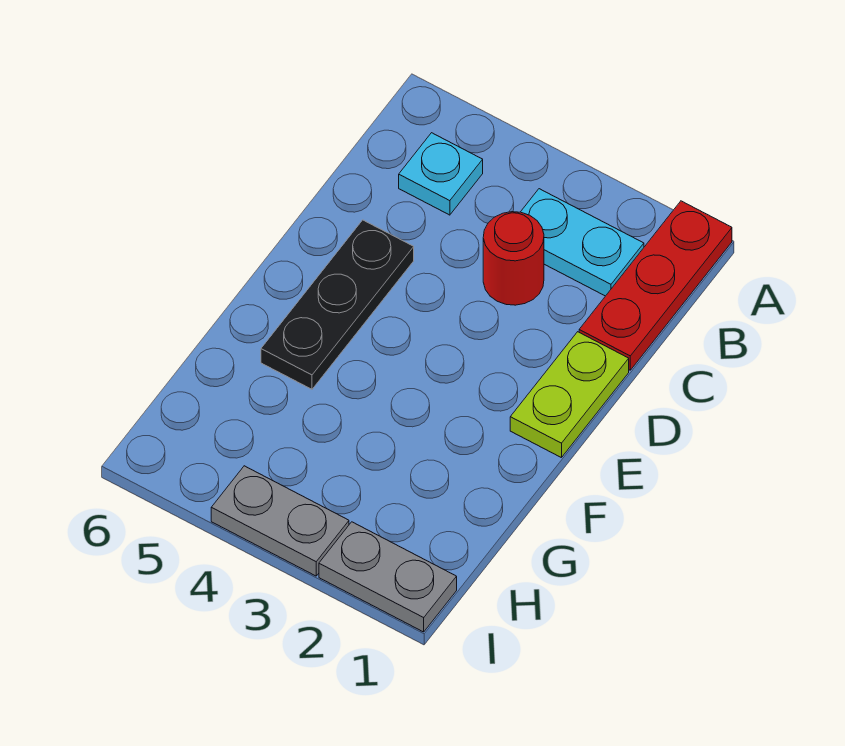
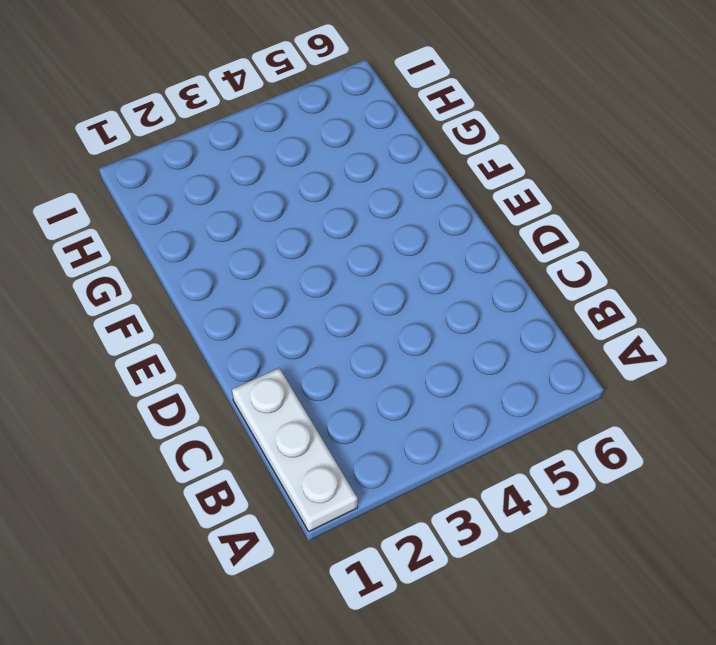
white 1x3 plate [232,368,358,531] -> red 1x3 plate [579,201,732,370]
none -> cyan 1x2 plate [521,189,644,296]
none -> cyan 1x1 plate [399,133,483,215]

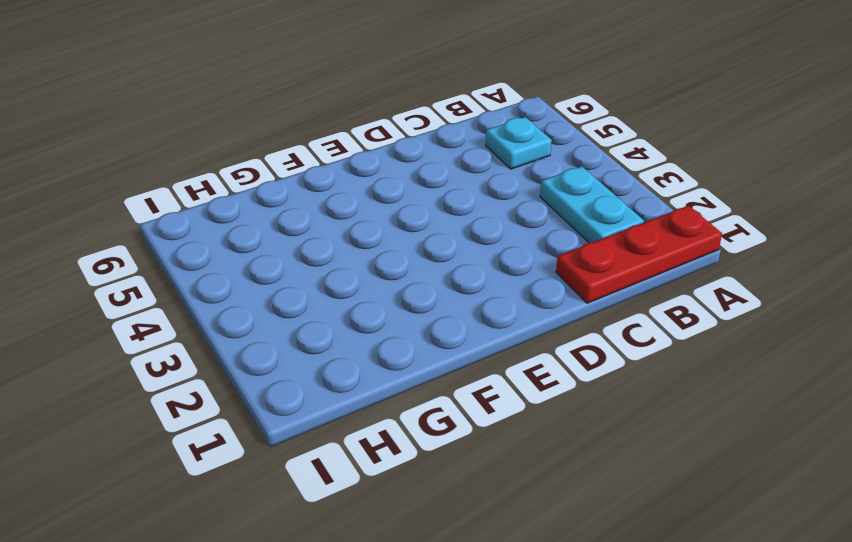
none -> red 1x1 round brick [483,212,544,305]
none -> lime 1x2 plate [510,332,629,458]

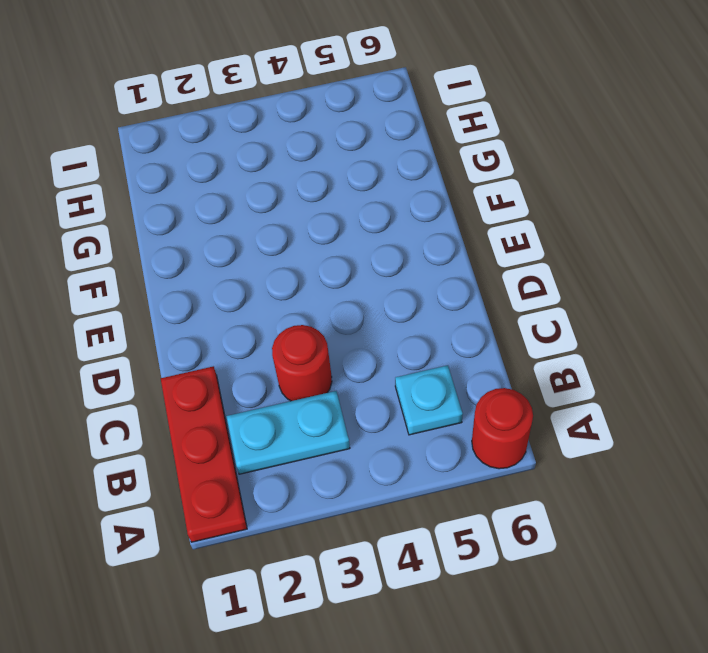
red 1x1 round brick [472,388,533,469] -> none
none -> lime 1x2 plate [510,332,629,458]
none -> black 1x3 plate [261,220,414,389]

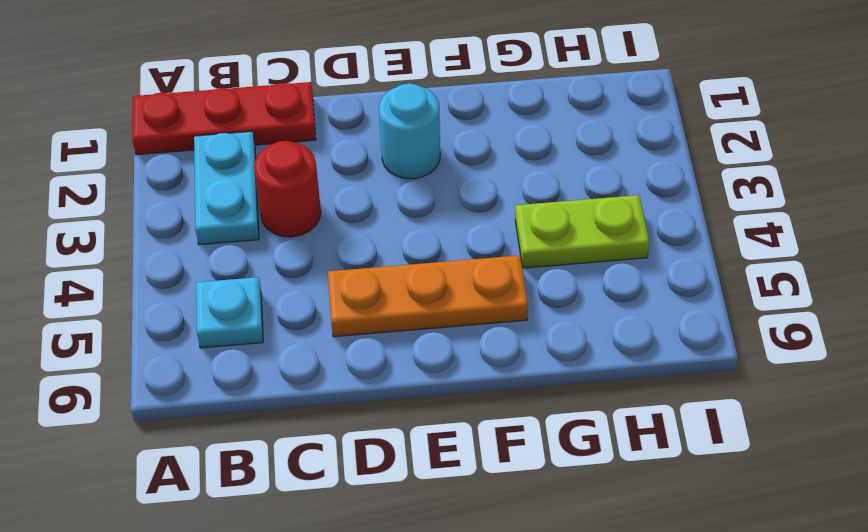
orange 1x3 plate [328,255,528,337] -> black 1x3 plate [261,220,414,389]
cyan 1x1 round brick [379,84,440,179] -> none
lime 1x2 plate [515,195,649,268] -> lime 1x2 plate moved to [510,332,629,458]
none -> grey 1x2 plate [319,522,457,632]
none -> grey 1x2 plate [211,466,349,576]

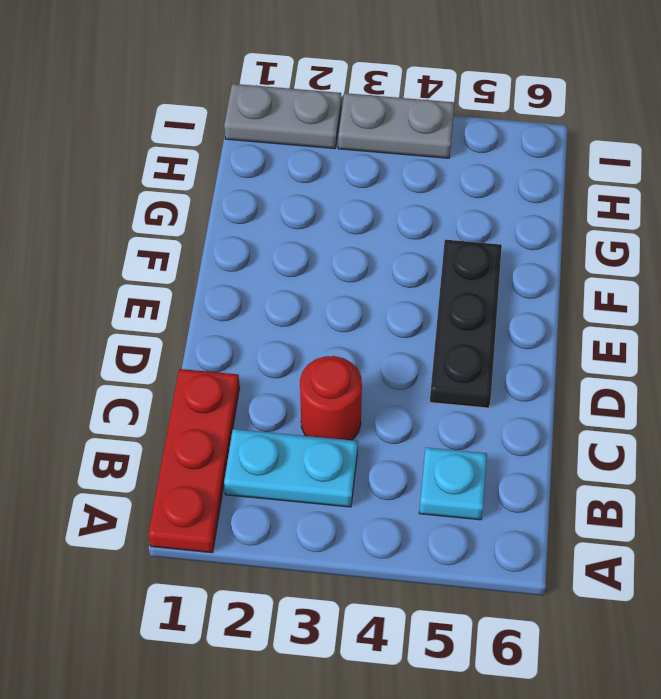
none -> lime 1x2 plate [510,332,629,458]

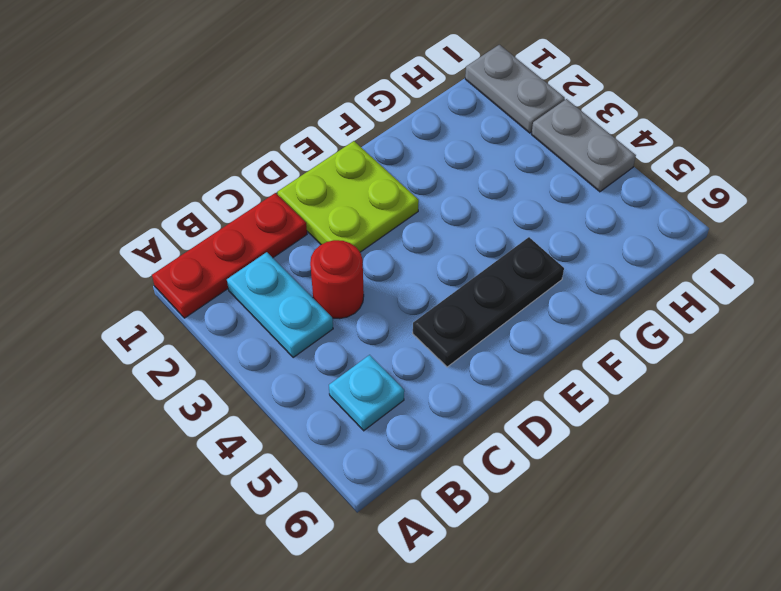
lime 2x2 plate [277,141,419,252] -> lime 1x2 plate [510,332,629,458]

